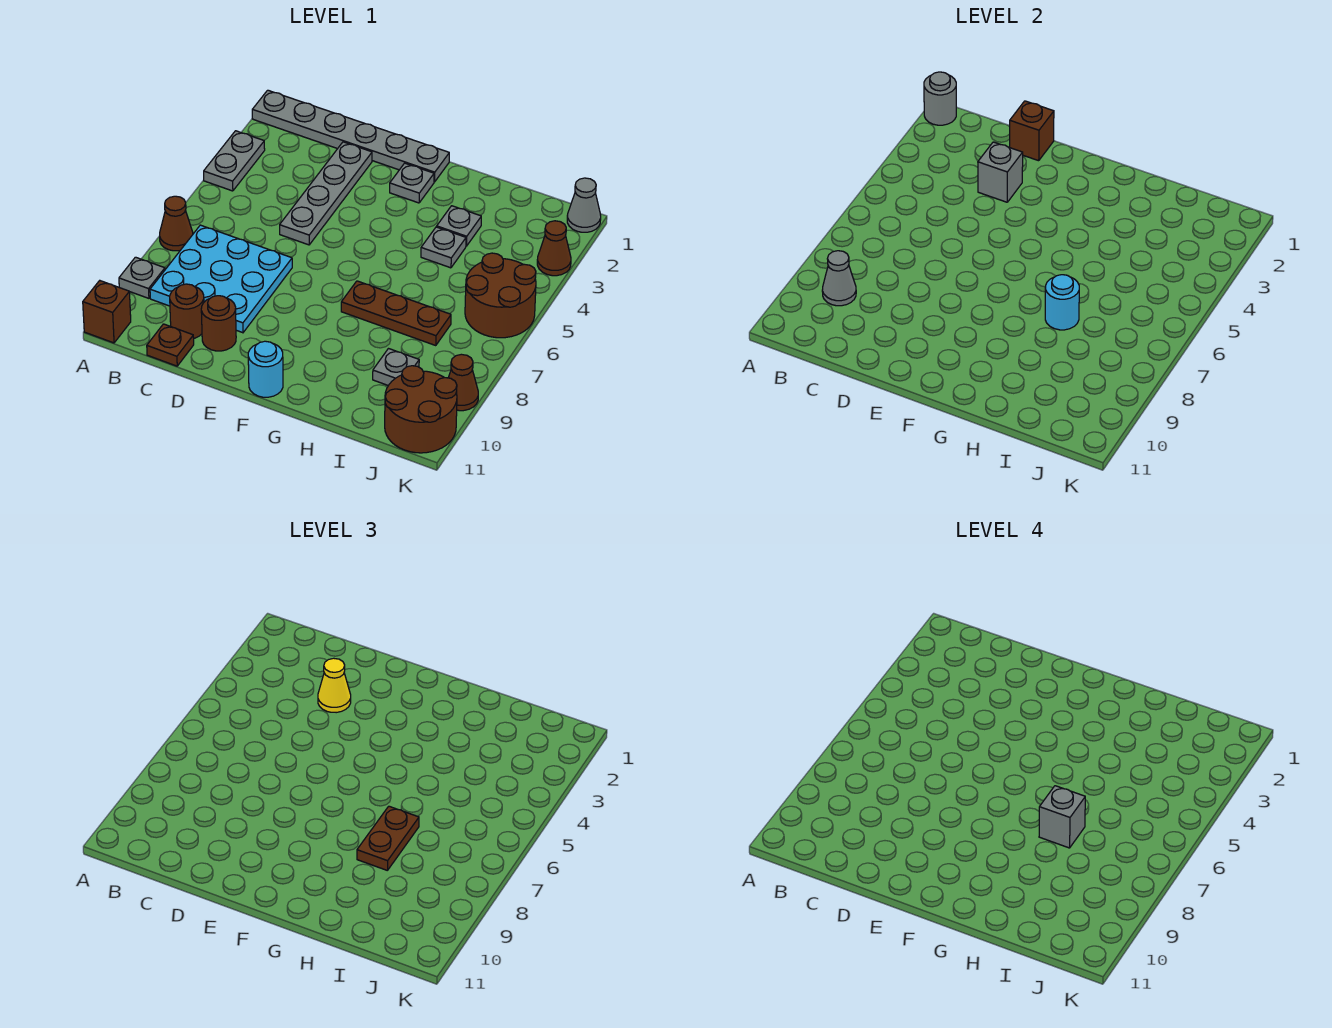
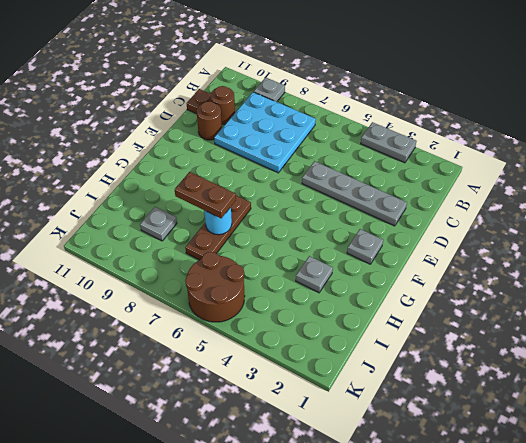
none -> grey 1x6 plate [252,90,449,182]
none -> brown 1x1 cone [160,196,193,251]
none -> brown 1x1 brick [83,281,131,343]

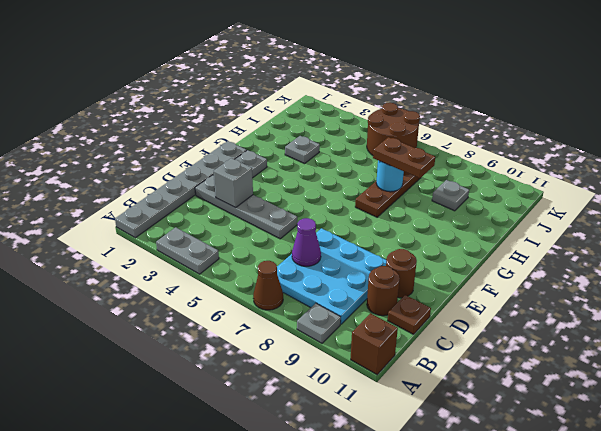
purple 1x1 cone [292,218,321,266] -> none
none -> cyan 1x1 round brick [248,341,283,397]
none -> grey 1x1 plate [421,227,466,268]
none -> brown 2x2 round brick [385,366,457,453]

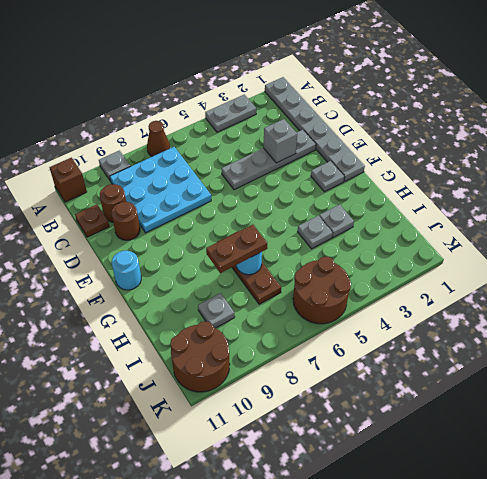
none -> grey 1x1 cone [567,178,601,232]
none -> brown 1x1 cone [537,221,571,276]
none -> brown 1x1 cone [448,354,478,411]

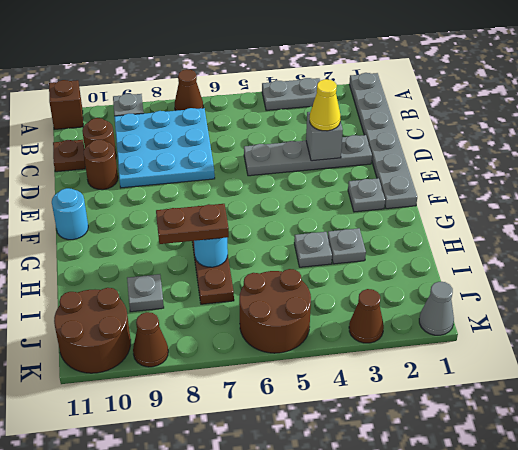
none -> grey 1x1 round brick [924,72,956,125]
none -> grey 1x1 cone [822,251,856,306]
none -> brown 1x1 brick [1010,101,1054,161]

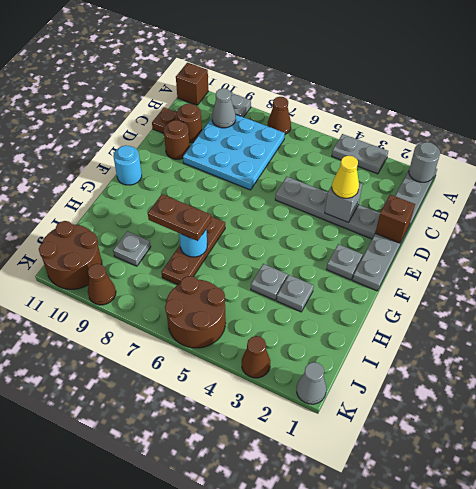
none -> grey 1x1 brick [1039,786,1085,848]

